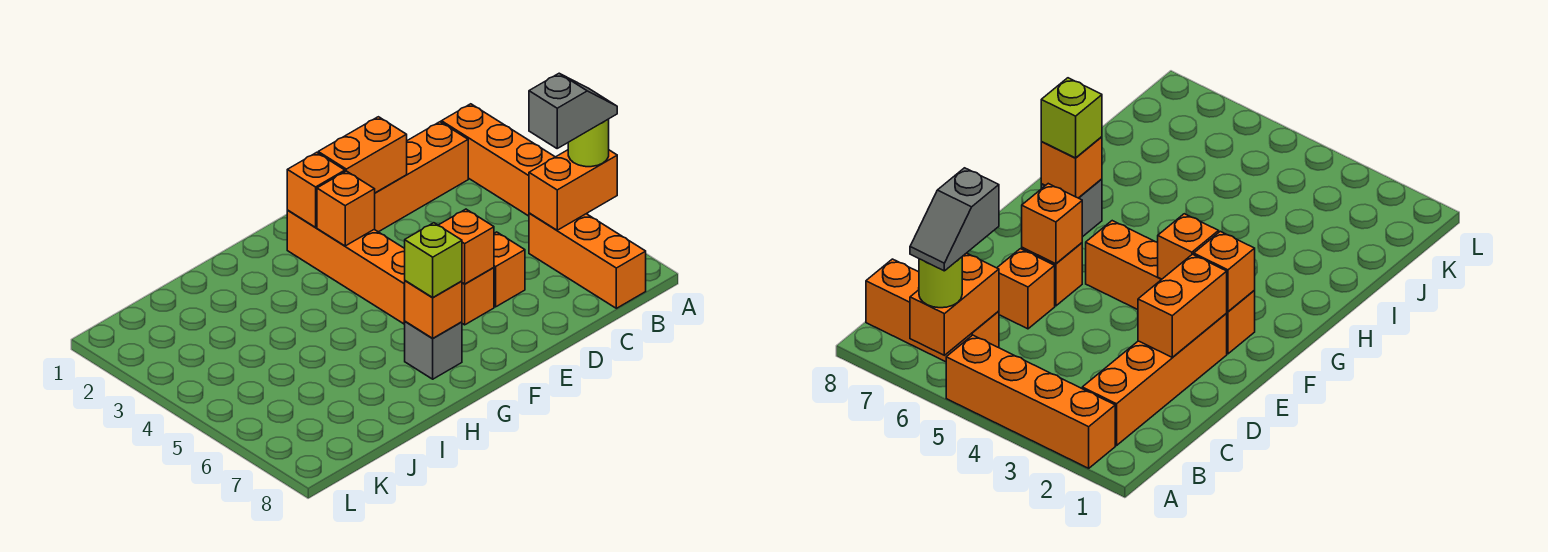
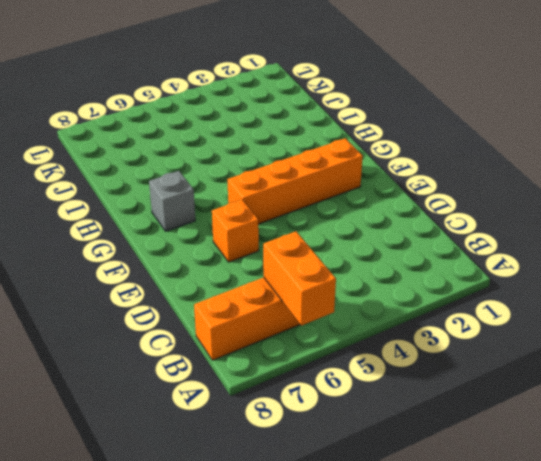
none -> orange 1x4 brick [441,104,588,216]
none -> orange 1x4 brick [374,122,468,232]
none -> orange 1x1 brick [494,232,525,307]

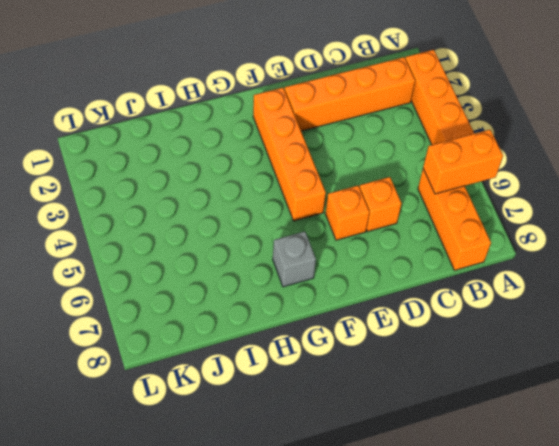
none -> orange 1x2 brick [318,117,407,193]
none -> orange 1x1 brick [439,209,494,284]
none -> orange 1x1 brick [287,152,345,227]

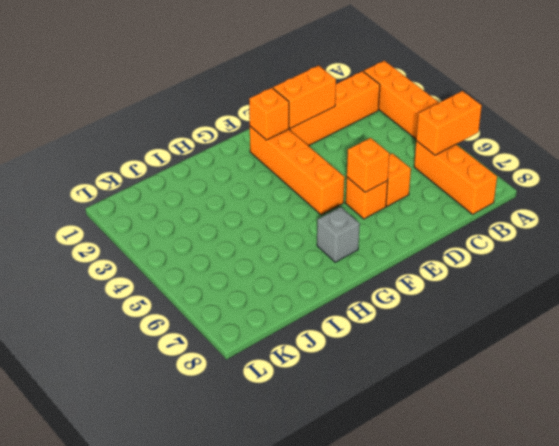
none -> orange 1x1 brick [317,171,375,246]
none -> orange 1x1 brick [405,281,462,338]
none -> lime 1x1 round brick [568,119,609,167]

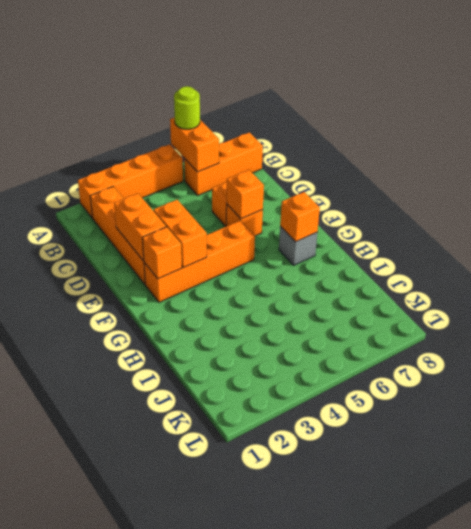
orange 1x2 brick [154,200,207,268] -> orange 1x1 brick [317,171,375,246]
none -> lime 1x1 brick [405,223,462,298]
none -> grey 1x2 slope [529,73,617,148]

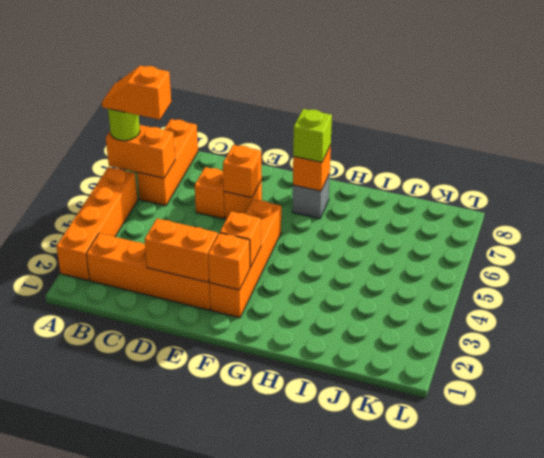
orange 1x2 slope [102,66,171,120] -> grey 1x2 slope [529,73,617,148]

